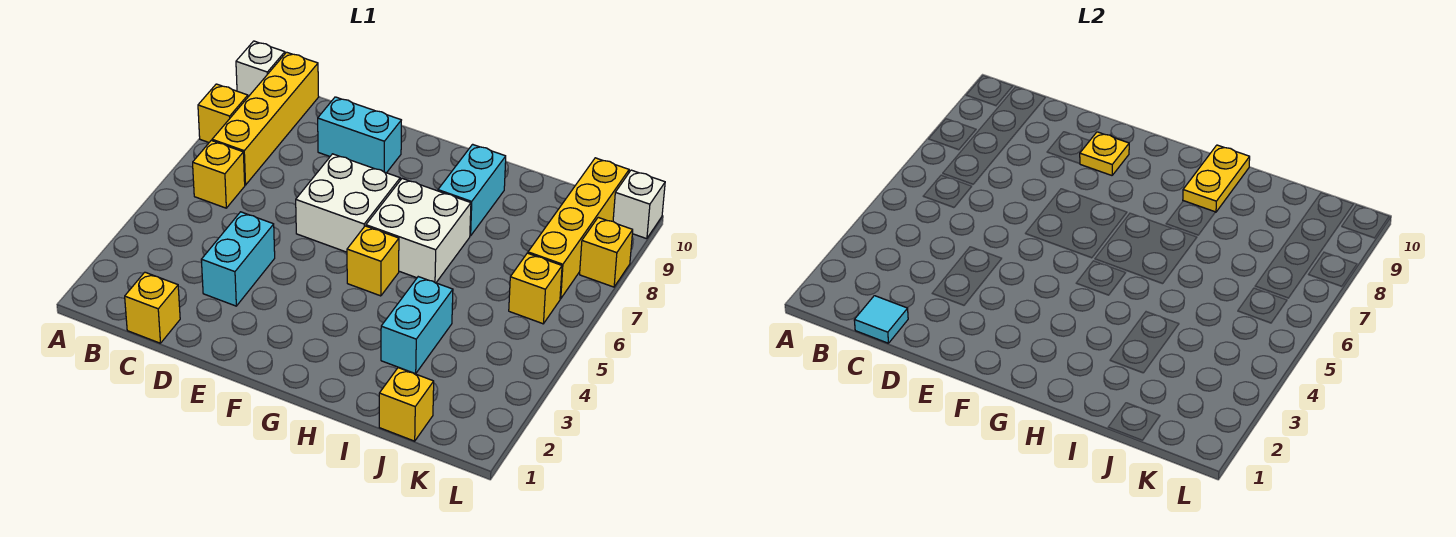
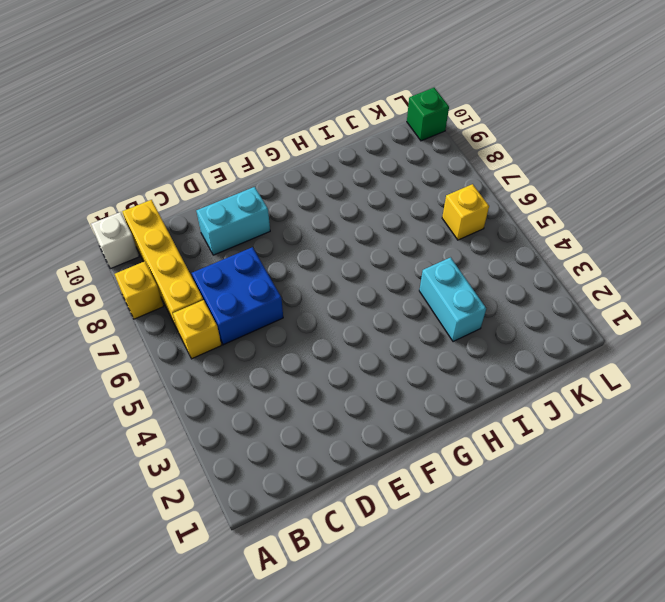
blue 2x2 brick [192,247,283,345] -> none
green 1x1 brick [407,88,449,141] -> white 1x1 brick [613,170,665,239]
none -> yellow 1x1 brick [125,272,180,343]
none -> cyan 1x2 brick [201,212,275,306]
none -> white 2x2 brick [296,154,400,252]

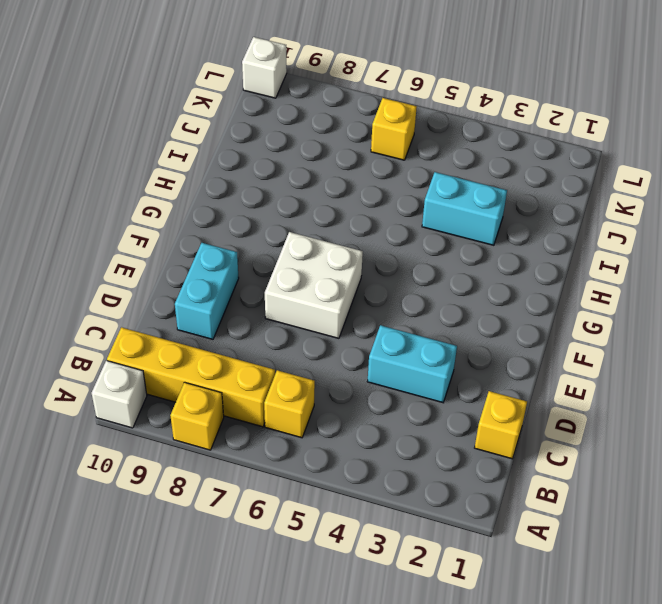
none -> yellow 1x1 brick [347,226,399,296]
none -> white 2x2 brick [366,179,471,283]
none -> cyan 1x2 brick [438,144,506,236]

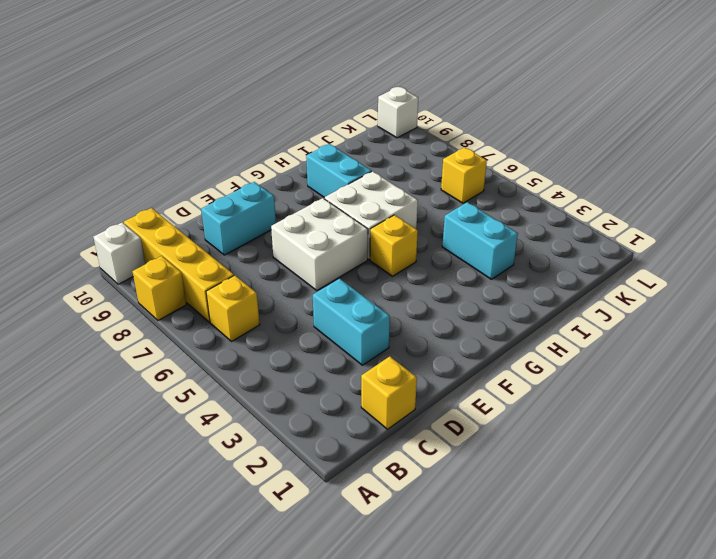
none -> yellow 1x1 brick [379,368,434,441]
none -> yellow 1x4 brick [528,158,629,299]
none -> yellow 1x1 brick [580,217,633,287]

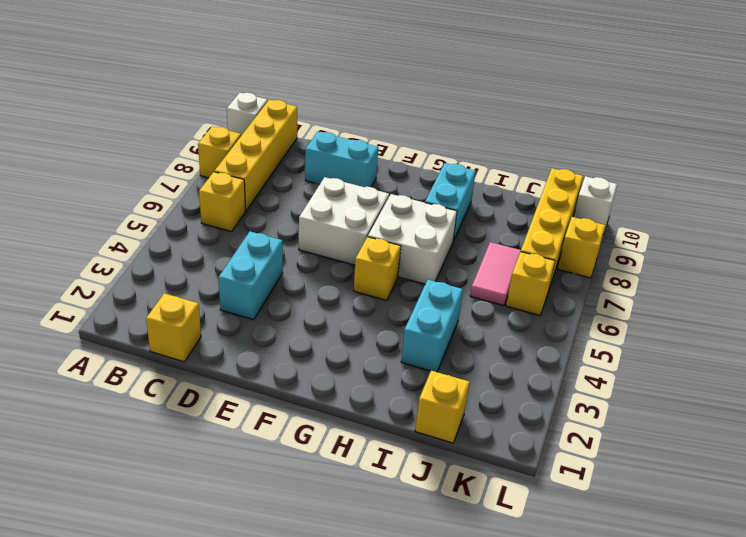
pink 1x2 tile [470,242,521,306] -> none
none -> cyan 1x1 tile [854,296,908,343]
none -> yellow 1x1 plate [1080,132,1129,175]
none -> yellow 1x2 plate [1183,145,1250,212]

